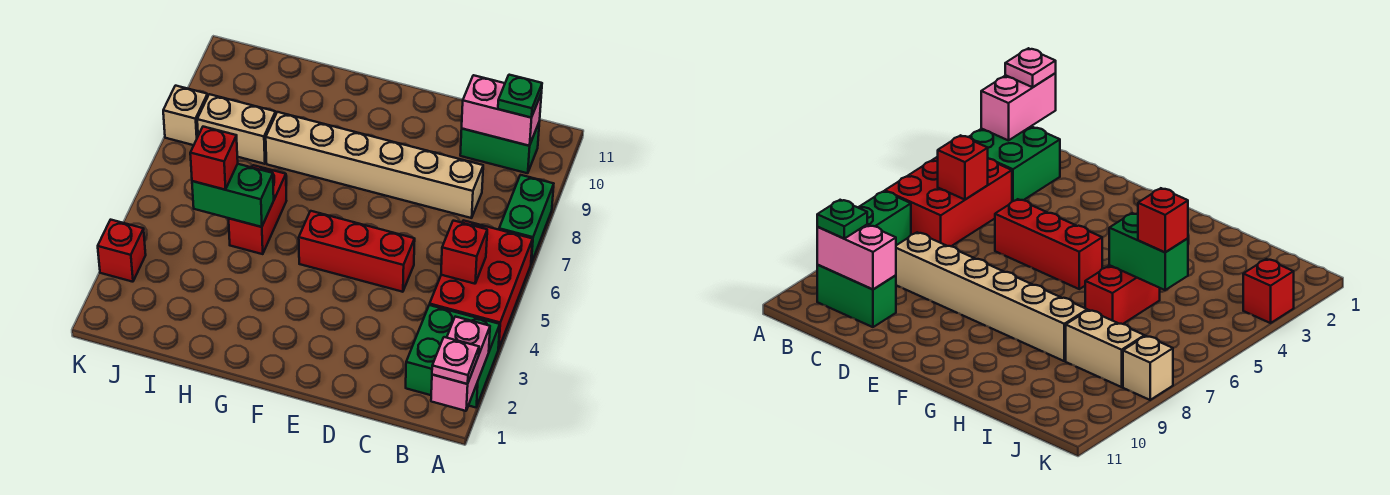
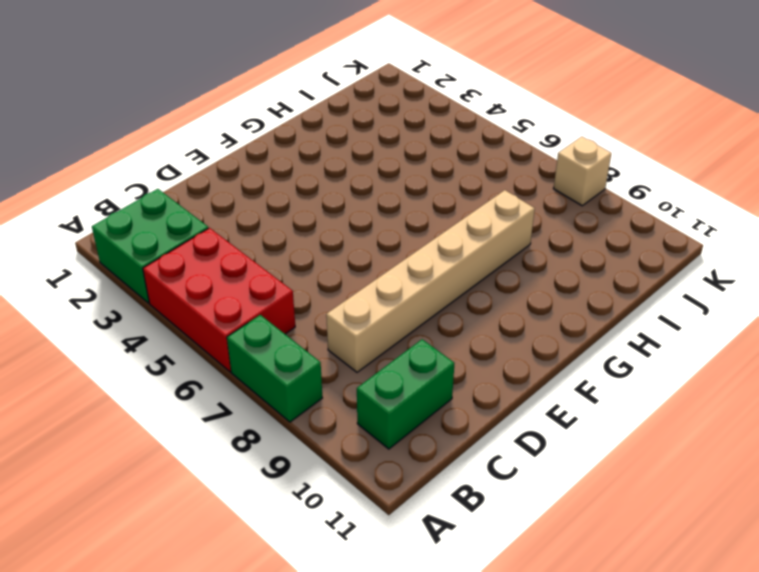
none -> red 1x3 brick [299,211,415,292]
none -> red 1x2 brick [229,165,286,254]
none -> tan 1x2 brick [197,94,276,164]

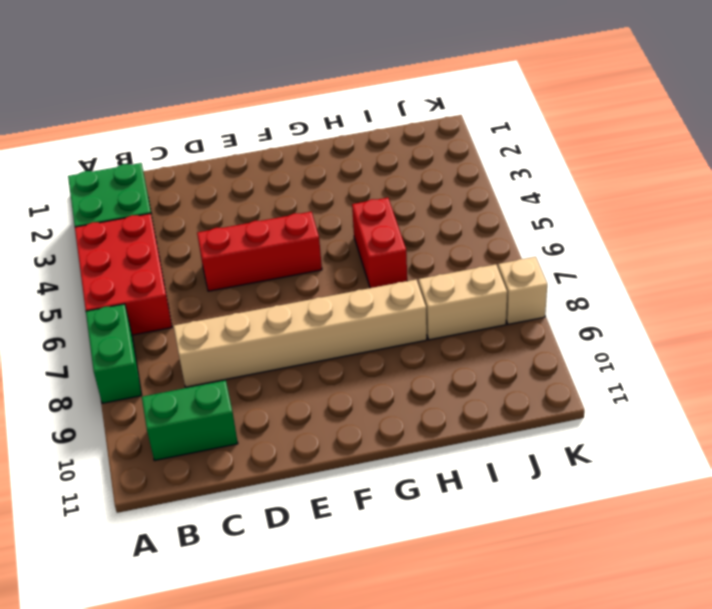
none -> red 1x1 brick [98,220,146,282]
none -> pink 1x2 brick [431,317,490,411]
none -> red 1x1 brick [441,221,487,284]

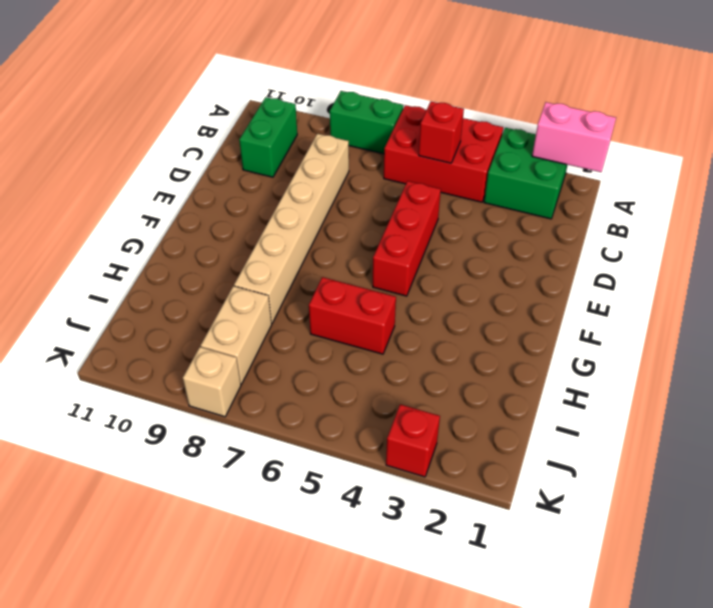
none -> pink 1x2 brick [462,75,541,146]
none -> green 1x2 brick [192,164,274,227]
none -> pink 1x1 plate [432,337,479,384]

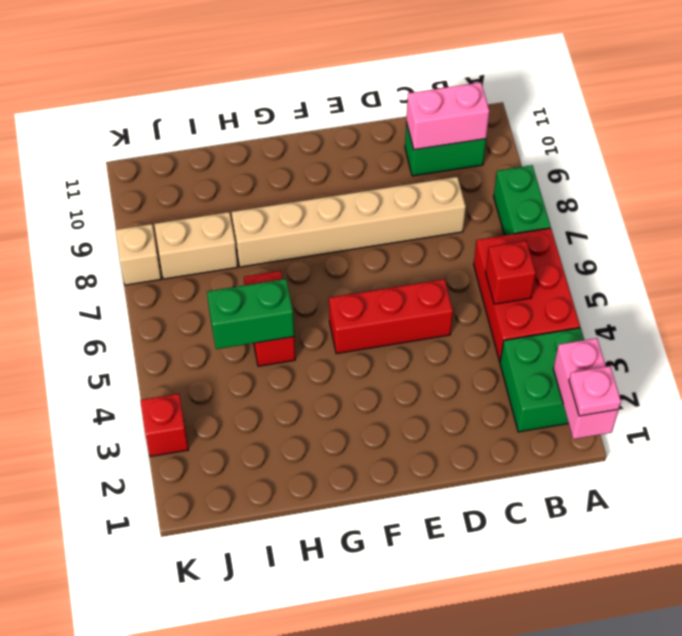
none -> green 1x1 plate [498,75,542,118]
none -> red 1x1 brick [190,127,238,190]

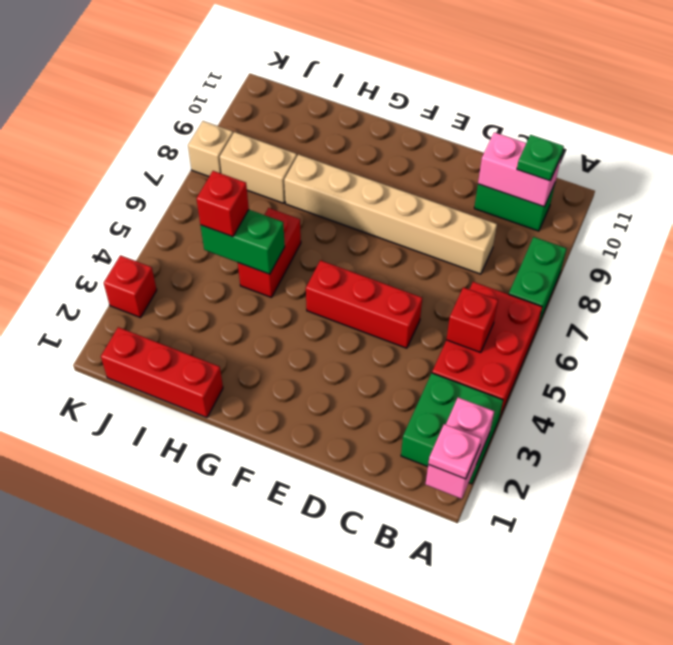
red 1x3 brick [101,327,223,418] -> none

